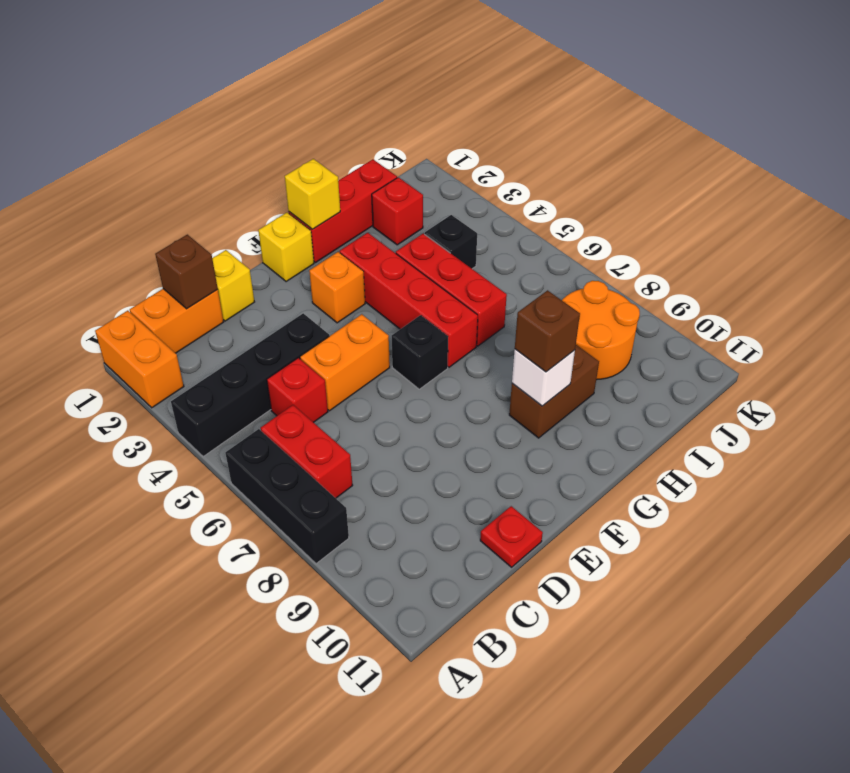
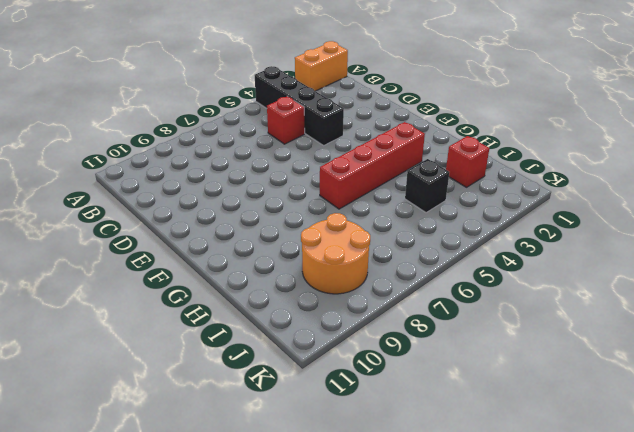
none -> black 1x3 brick [225,429,349,564]
none -> orange 1x2 brick [130,289,223,353]
none -> red 1x2 brick [261,405,353,498]

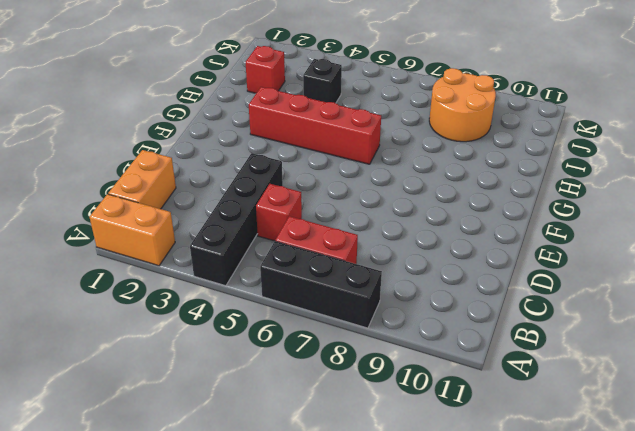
none -> yellow 1x1 brick [212,250,254,321]
none -> orange 1x2 brick [300,314,390,411]
none -> red 1x1 plate [480,506,543,567]

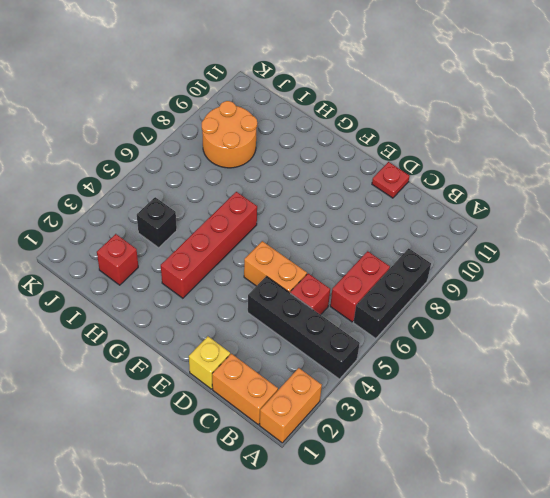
none -> yellow 1x1 brick [258,212,314,282]
none -> orange 1x1 brick [309,252,365,323]
none -> black 1x1 brick [392,315,448,389]

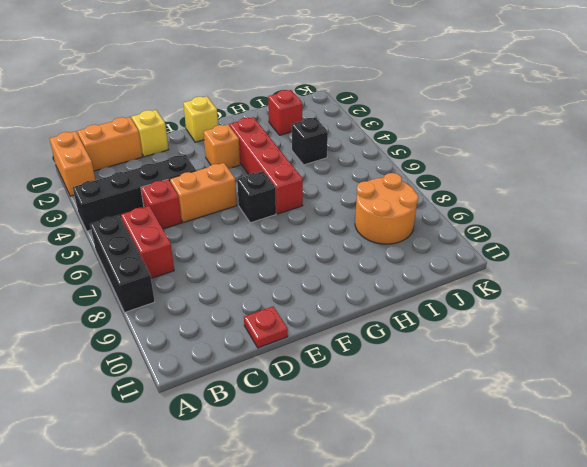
none -> red 1x3 brick [289,159,397,263]
none -> brown 1x2 brick [509,345,599,438]
none -> red 1x3 brick [396,233,507,346]

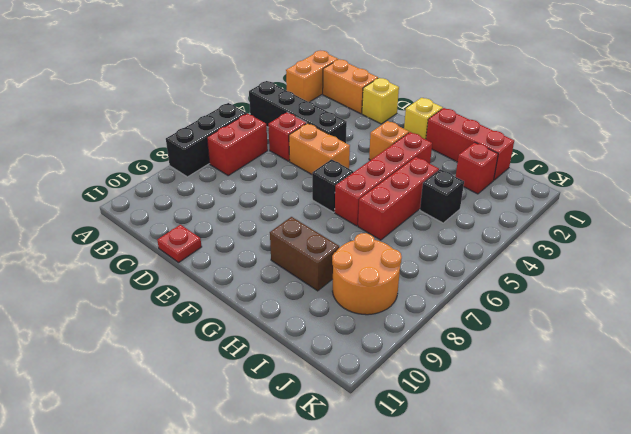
none -> brown 1x1 brick [155,235,218,309]
none -> yellow 1x1 brick [285,159,340,229]
none -> white 1x1 brick [512,349,575,406]

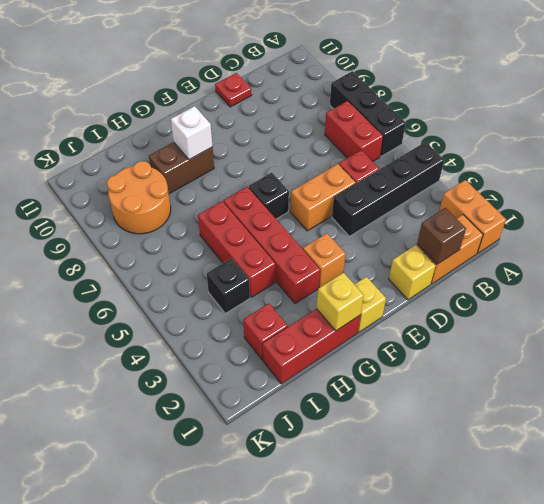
none -> brown 1x1 brick [515,290,580,372]

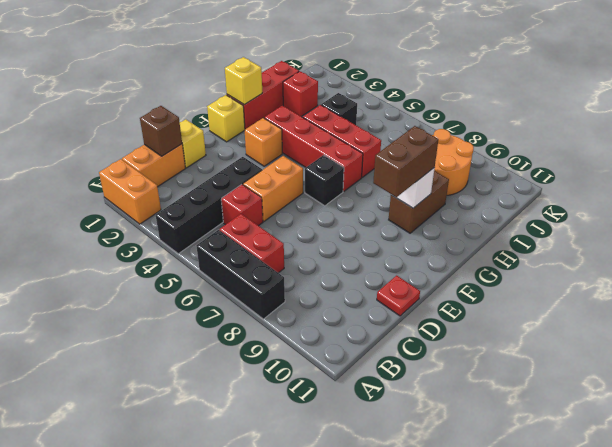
brown 1x2 brick [373,126,438,197] -> brown 1x1 brick [515,290,580,372]

